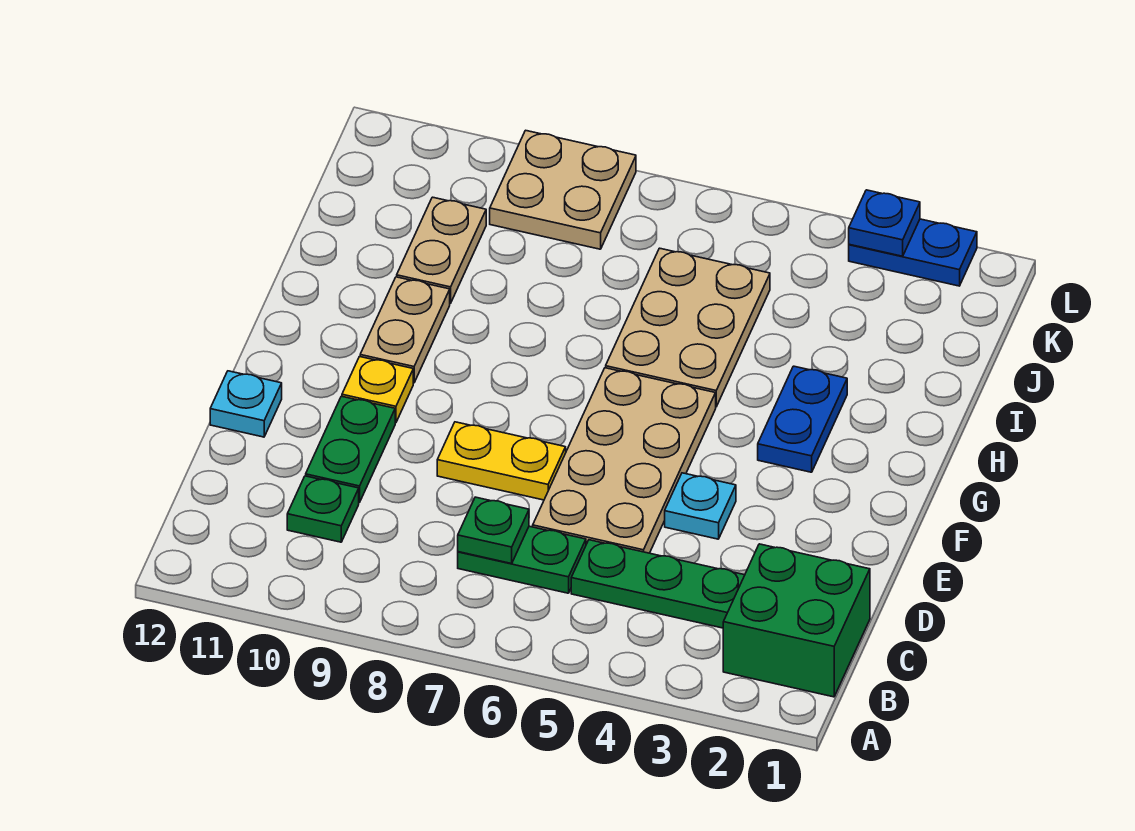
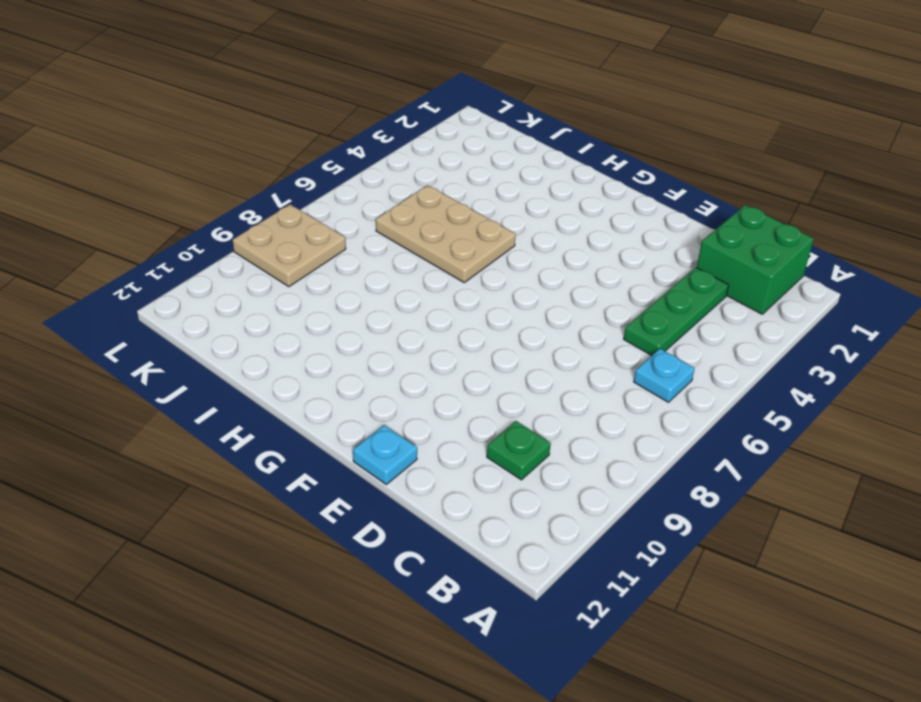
cyan 1x1 plate [634,349,695,402] -> cyan 1x1 plate moved to [665,473,736,539]
none -> green 1x2 plate [458,526,586,593]
none -> tan 2x4 plate [533,368,716,553]
none -> green 1x2 plate [306,396,395,502]

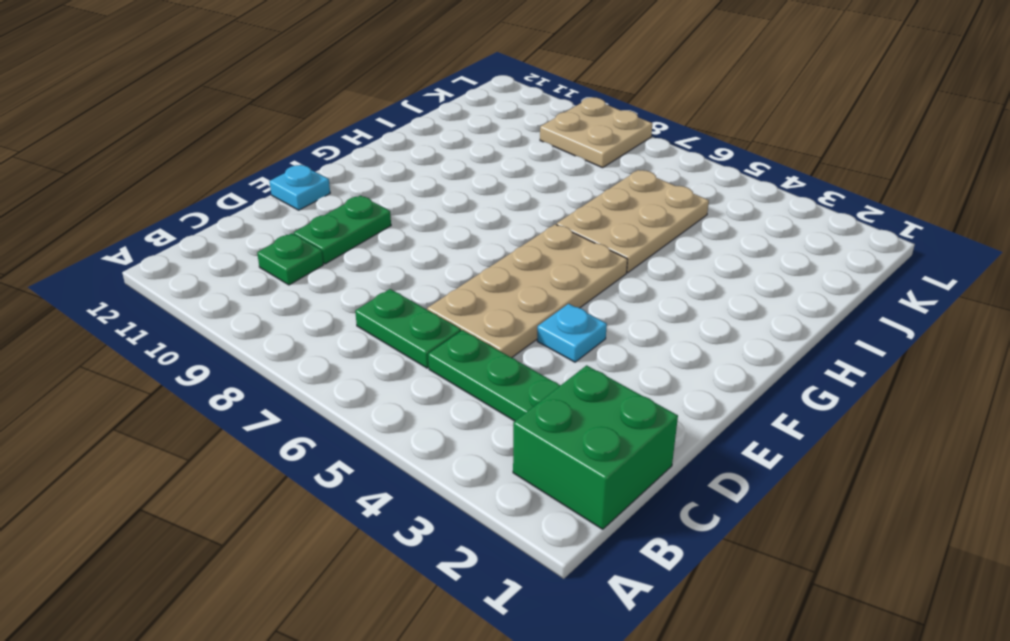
none -> yellow 1x2 plate [437,422,566,500]
none -> yellow 1x1 plate [342,357,413,423]
none -> blue 1x2 plate [758,366,847,472]

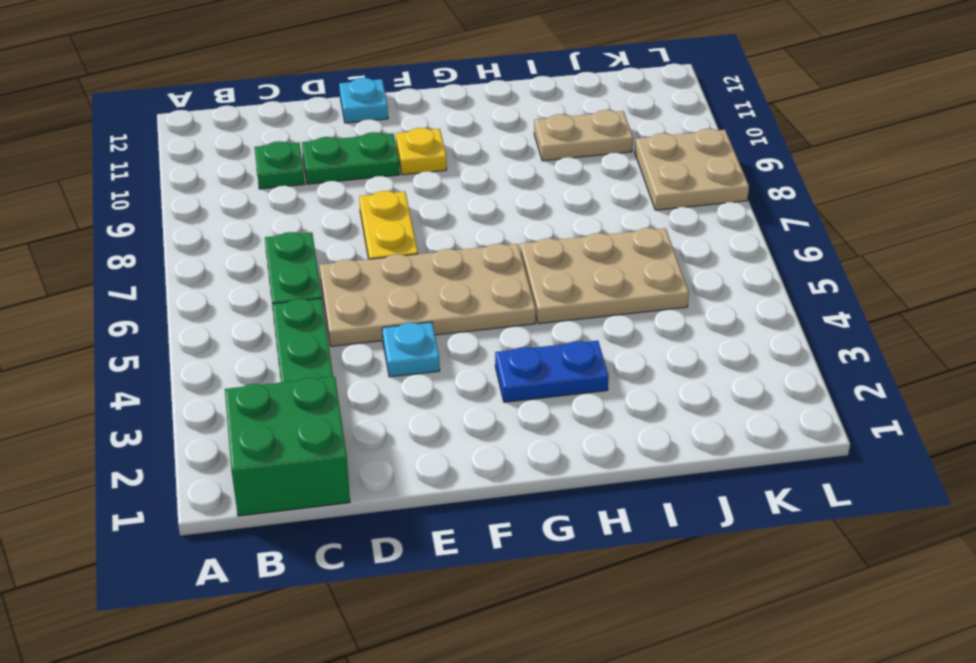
none -> tan 1x2 plate [360,277,450,383]
none -> blue 1x2 plate [849,219,977,286]
none -> green 1x1 plate [458,497,529,564]

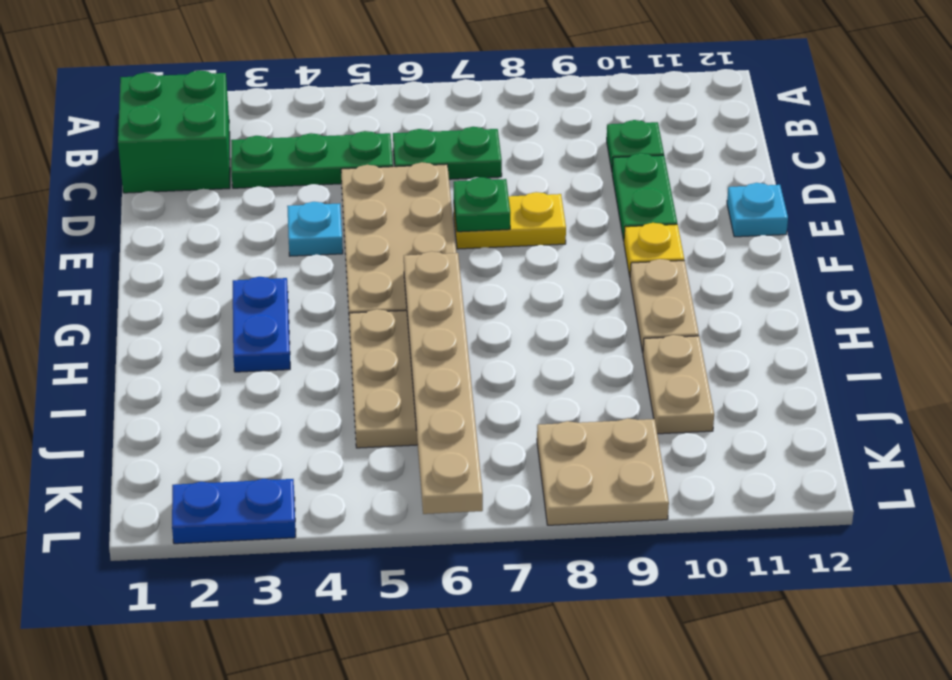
green 1x1 plate [454,177,510,232] -> green 1x1 plate moved to [458,497,529,564]
tan 1x6 plate [404,251,483,514] -> none
none -> blue 1x1 plate [849,190,920,256]

